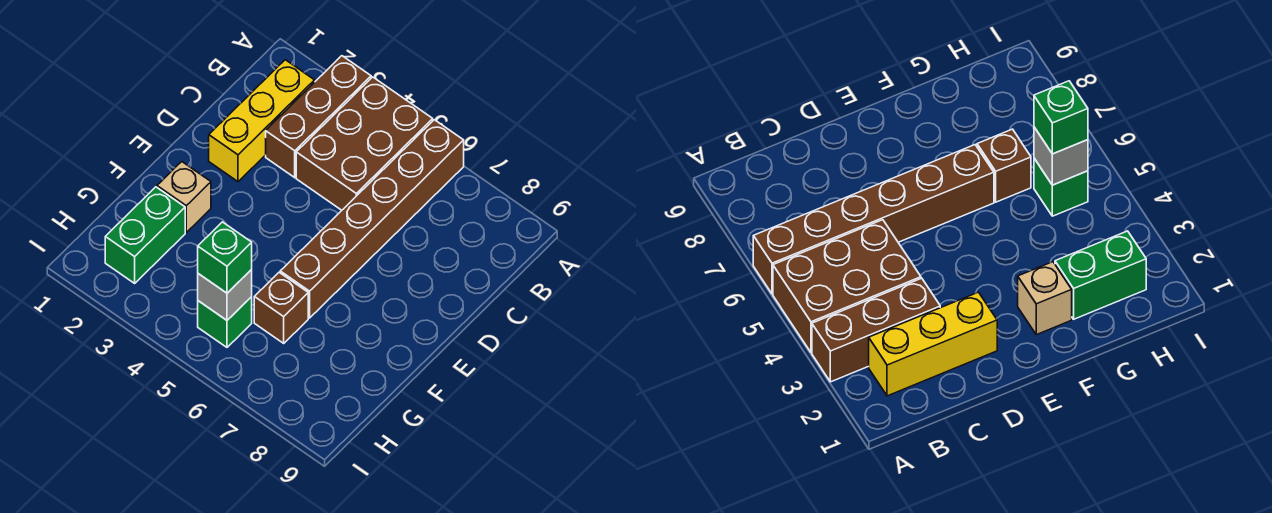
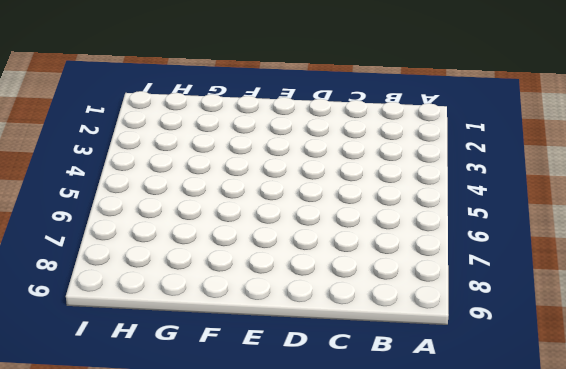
none -> brown 1x3 brick [266,56,371,178]
none -> brown 2x3 brick [296,77,433,210]

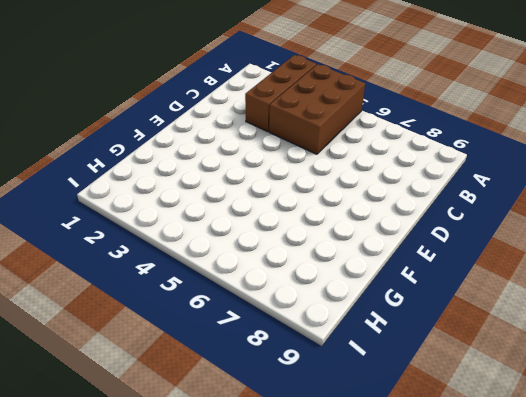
none -> brown 1x6 brick [280,120,464,318]
none -> yellow 1x3 brick [209,60,315,182]

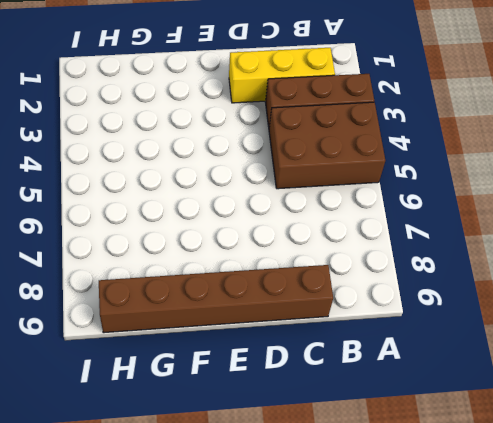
brown 1x6 brick [99,265,333,333] -> brown 1x6 brick moved to [280,120,464,318]
none -> tan 1x1 brick [157,162,211,232]
none -> green 1x2 brick [105,187,185,283]

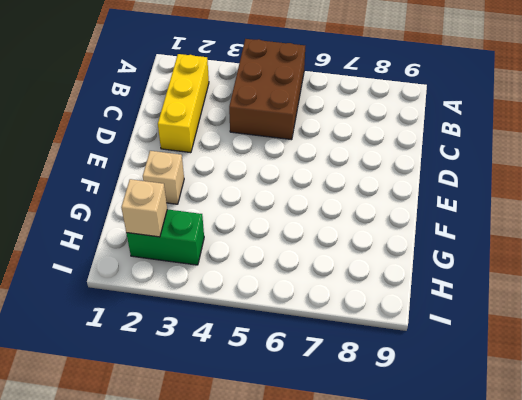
green 1x2 brick [126,209,204,265] -> green 1x2 brick turned to [105,187,185,283]
tan 1x1 brick [121,179,167,237] -> none
none -> brown 1x3 brick [266,56,371,178]
none -> brown 1x6 brick [280,120,464,318]

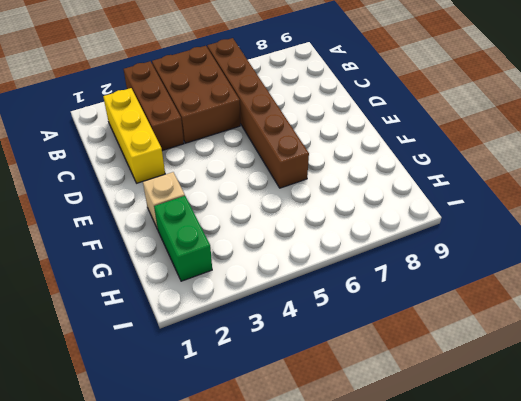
none -> brown 1x1 brick [254,273,308,343]
none -> green 1x1 brick [198,297,252,347]

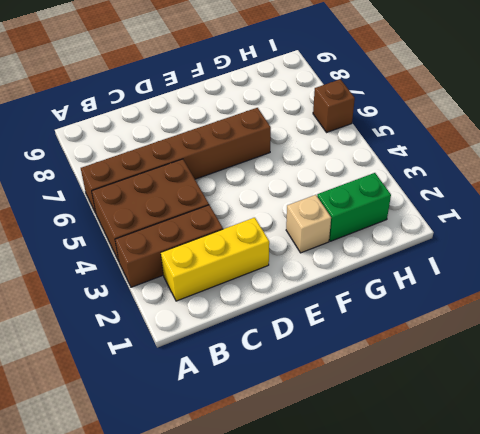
brown 1x1 brick [313,79,355,132] -> brown 1x1 brick moved to [254,273,308,343]
none -> green 1x1 brick [198,297,252,347]
none -> grey 1x1 brick [198,270,252,320]

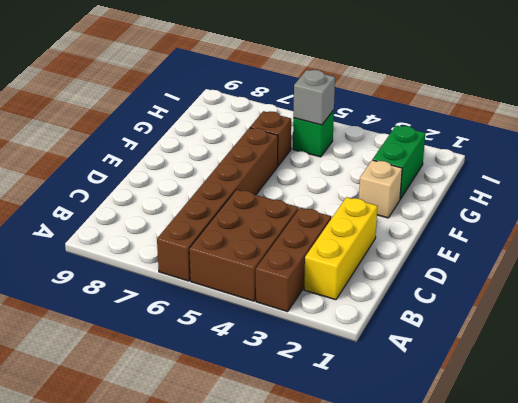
none -> green 1x1 brick [198,222,252,293]

